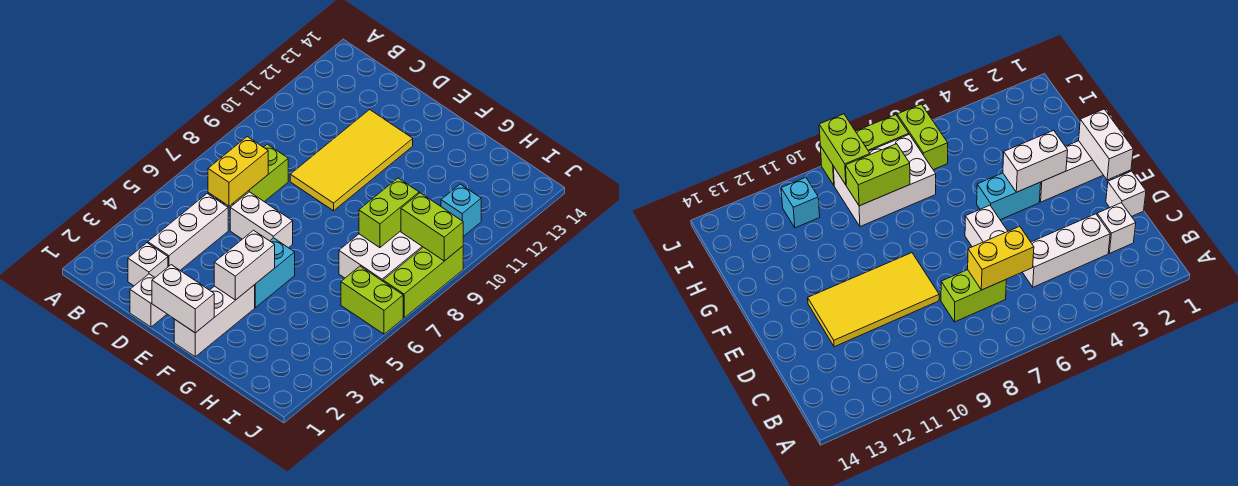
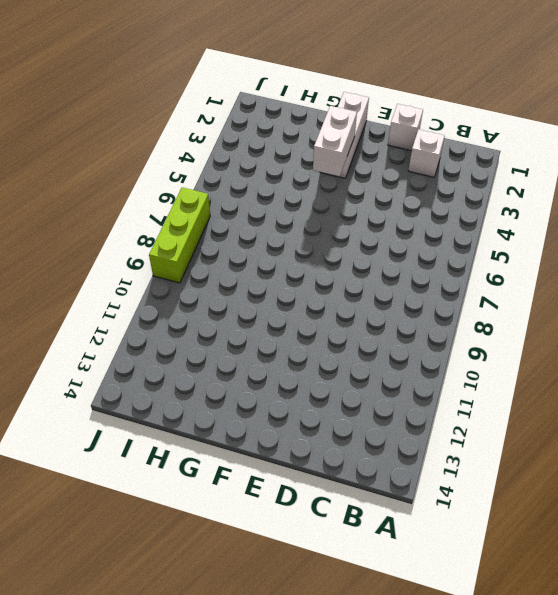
none -> white 1x3 brick [148,194,228,270]
none -> lime 1x2 brick [233,144,288,204]
none -> white 1x2 brick [230,192,293,248]

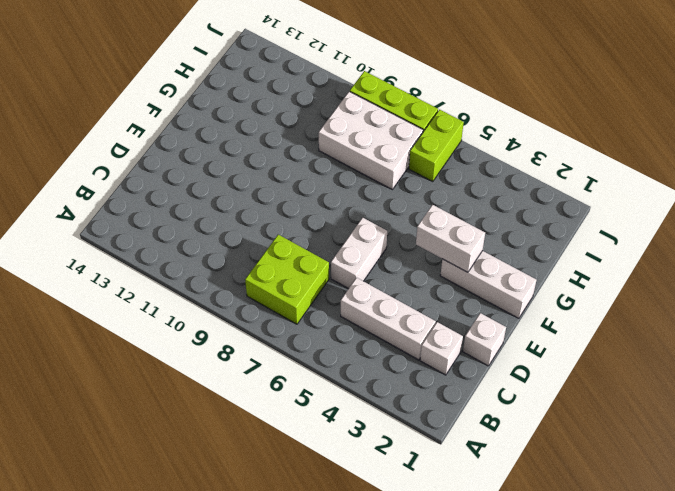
lime 2x2 brick [245,235,329,324] -> lime 1x2 brick [233,144,288,204]
none -> yellow 2x4 tile [290,110,413,211]
none -> cyan 1x2 brick [255,238,295,308]
none -> cyan 1x1 brick [441,184,481,237]

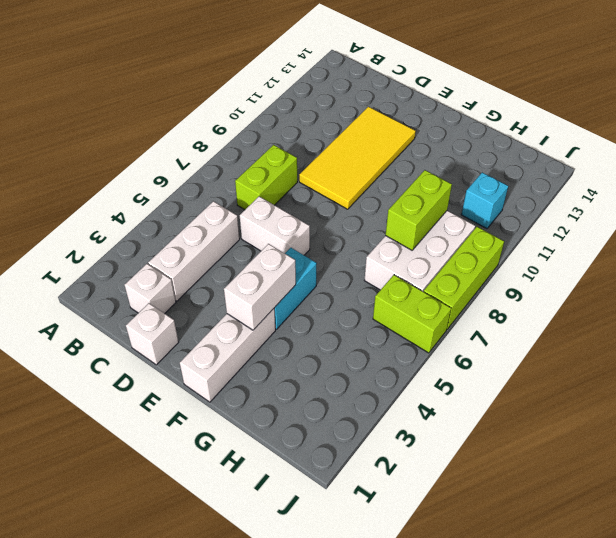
none -> yellow 1x2 brick [208,137,268,206]
none -> white 1x2 brick [152,265,214,333]
none -> lime 1x2 brick [401,193,463,261]

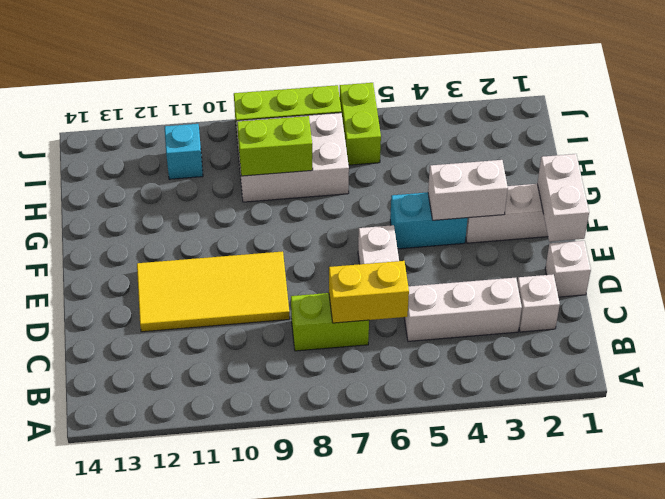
none -> lime 1x2 brick [401,193,463,261]

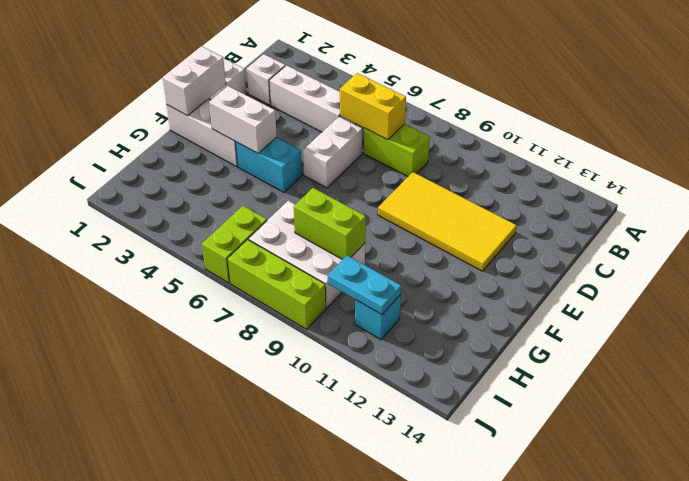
cyan 1x2 plate [328,255,401,315] -> none
none -> lime 1x2 brick [401,193,463,261]

